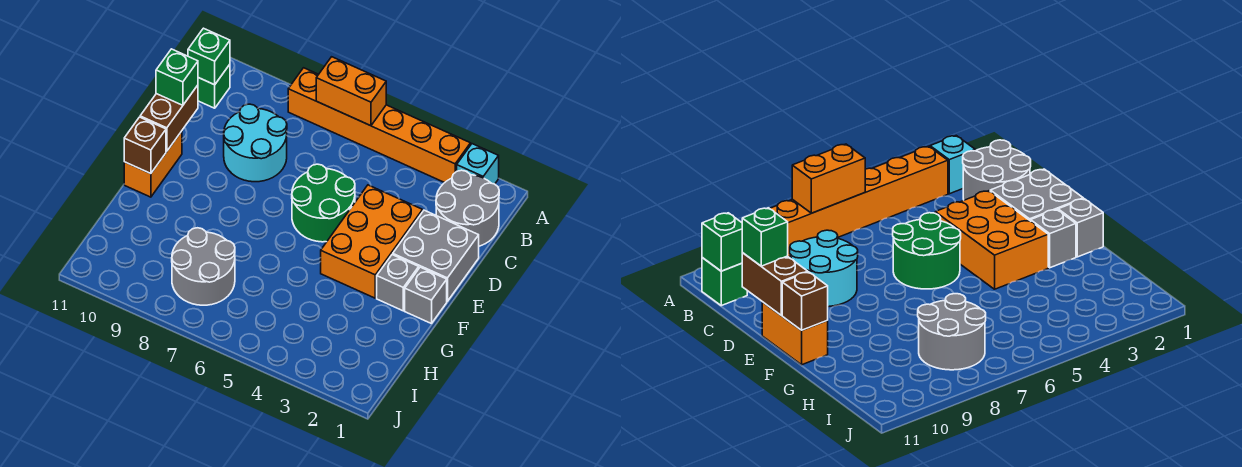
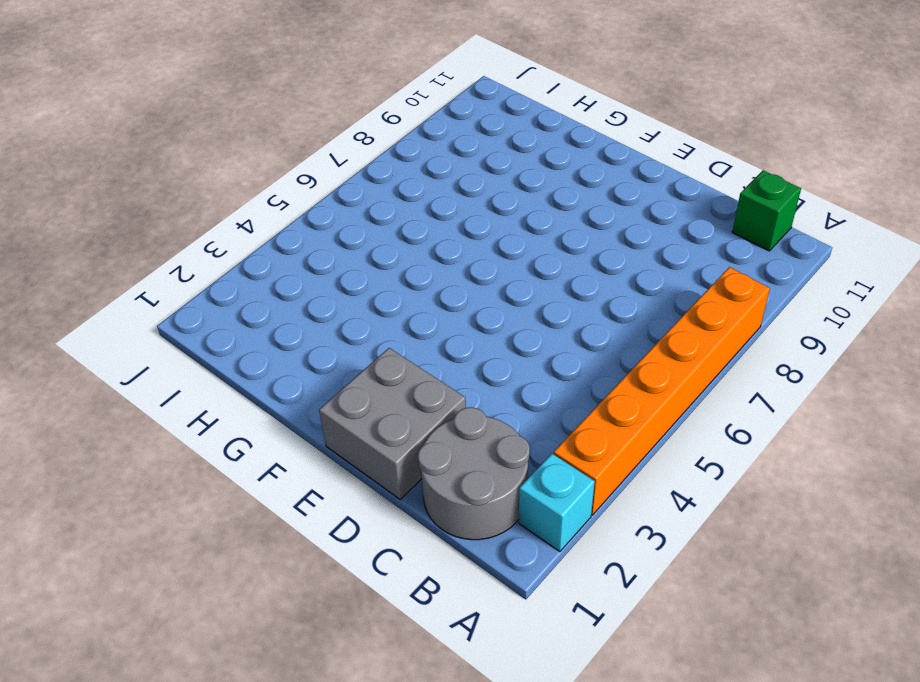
none -> cyan 2x2 round brick [224,104,287,182]
none -> orange 2x3 brick [321,185,423,298]
none -> green 2x2 round brick [292,164,355,242]

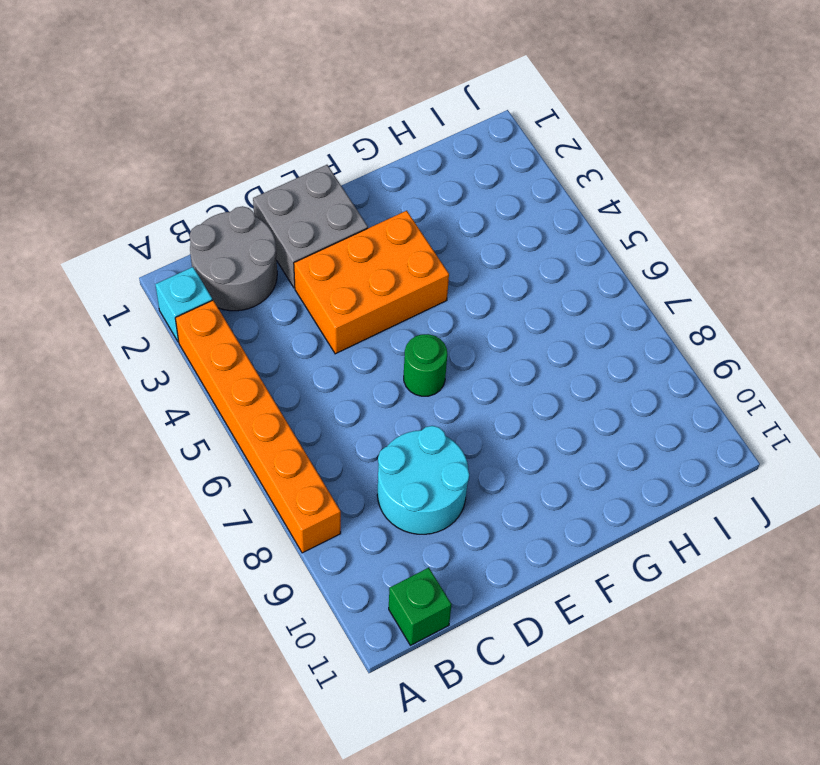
green 1x1 round brick [404,334,447,396] -> green 2x2 round brick [292,164,355,242]
none -> orange 1x2 brick [124,131,182,197]
none -> grey 1x1 brick [405,267,447,324]
none -> grey 1x1 brick [377,255,419,311]

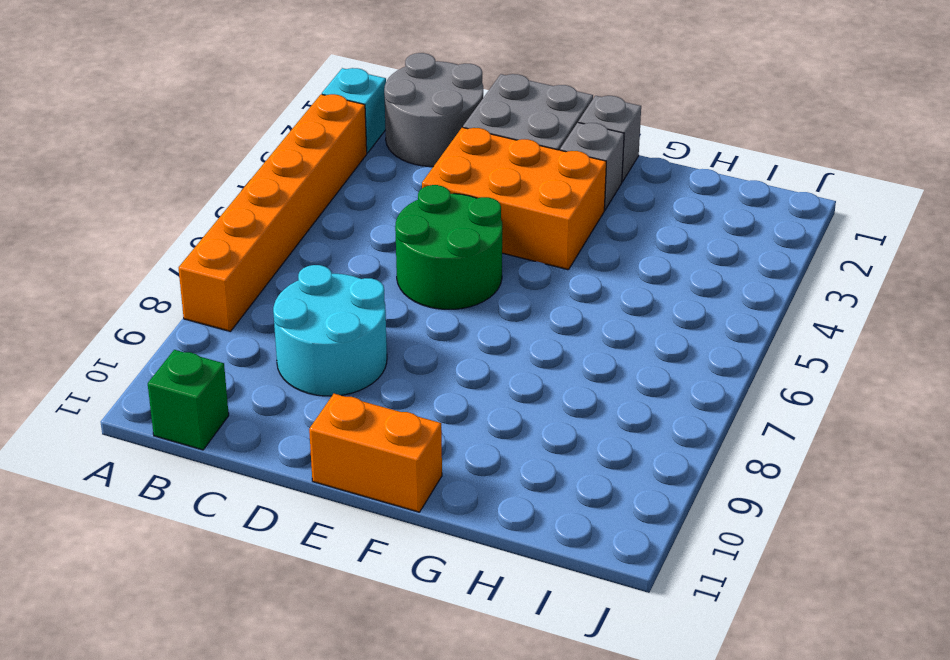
none -> grey 2x2 round brick [172,228,235,305]
none -> orange 1x2 brick [316,57,386,126]
none -> green 1x1 brick [188,28,230,85]

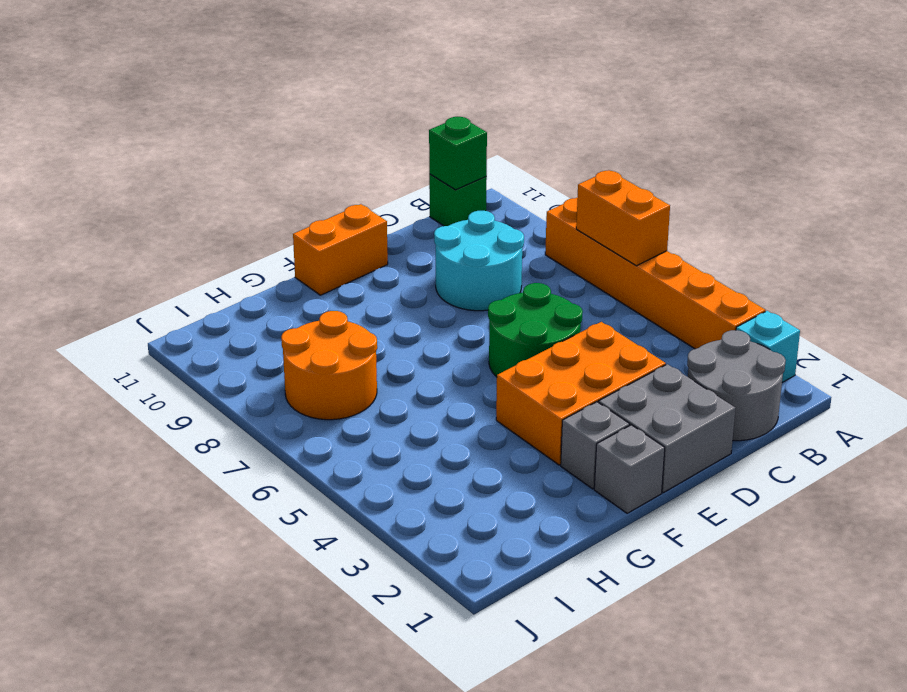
orange 2x2 round brick [281,311,377,420] -> grey 2x2 round brick [172,228,235,305]
none -> brown 1x2 brick [140,85,198,151]
none -> brown 1x1 brick [124,117,166,174]
none -> green 1x1 brick [156,49,198,105]

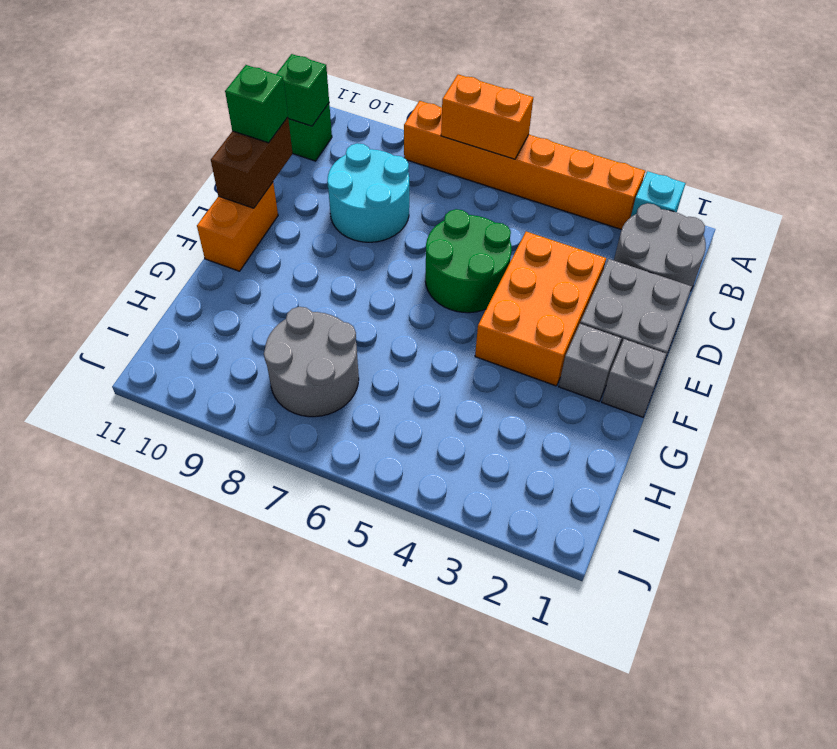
none -> brown 1x1 brick [124,117,166,174]

